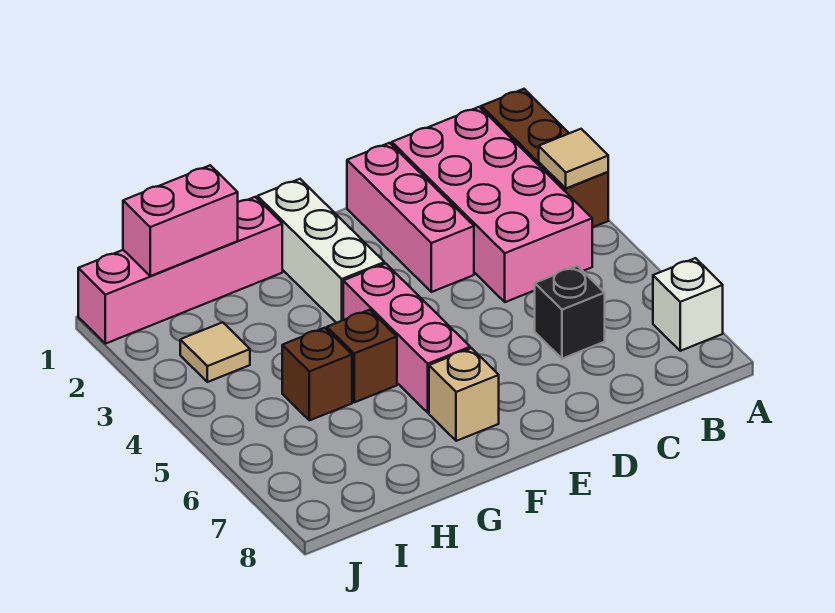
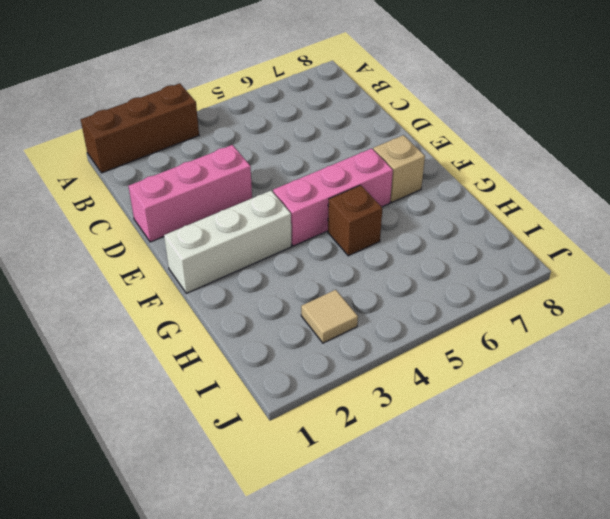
none -> white 1x1 brick [653,258,723,351]
none -> pink 2x4 brick [392,107,592,302]
none -> black 1x1 brick [535,266,605,359]

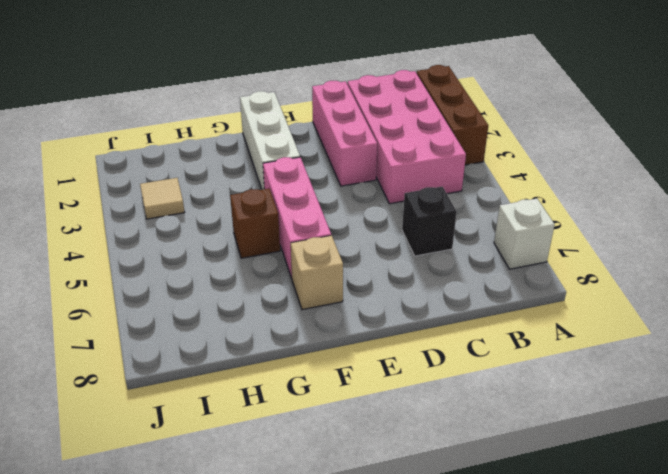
none -> pink 1x4 brick [78,197,282,344]
none -> brown 1x1 brick [282,328,352,420]
none -> tan 1x1 tile [539,129,608,188]

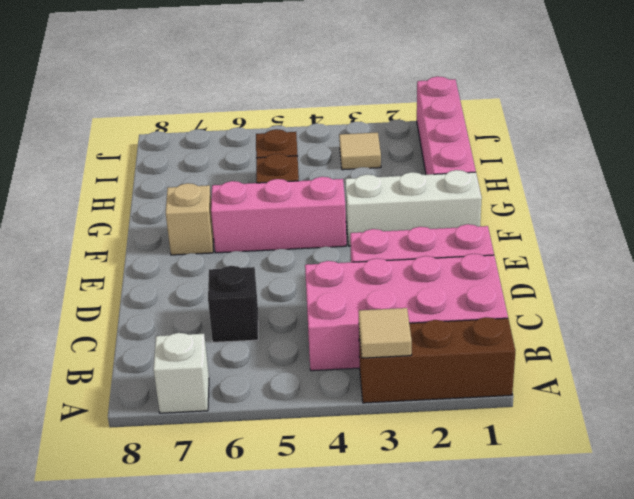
none -> pink 1x2 brick [123,165,238,276]

